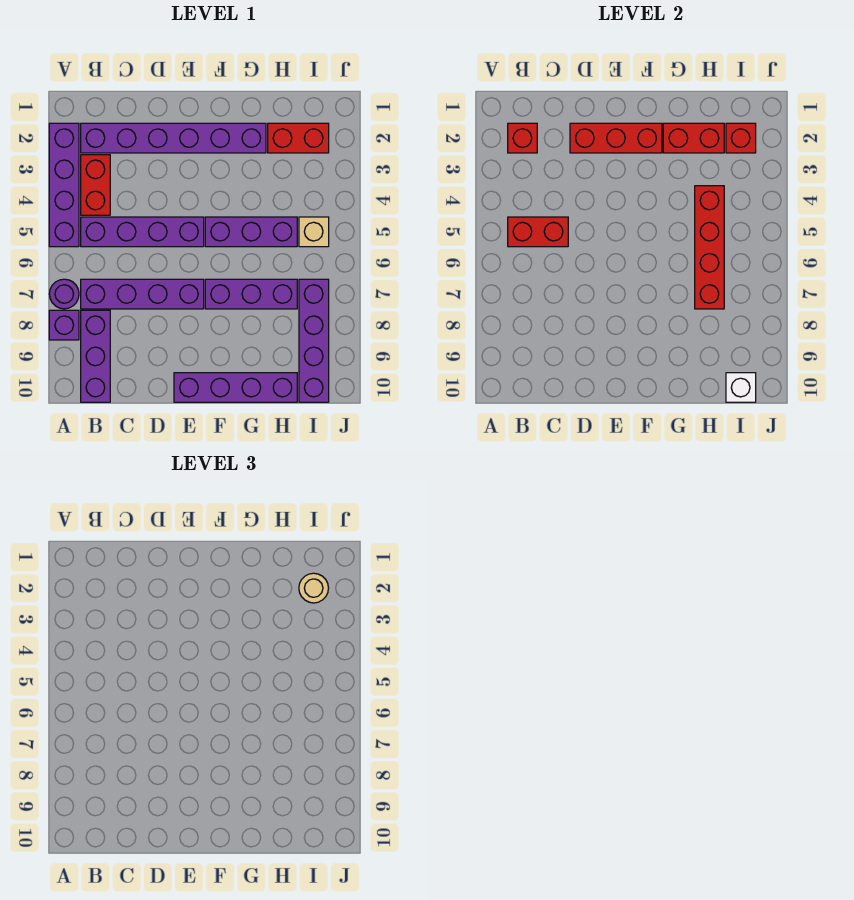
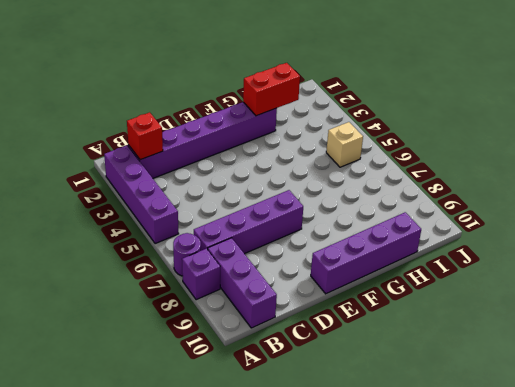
none -> red 1x2 brick [81,155,110,215]
none -> purple 1x4 brick [81,217,204,247]
none -> purple 1x3 brick [205,217,297,247]

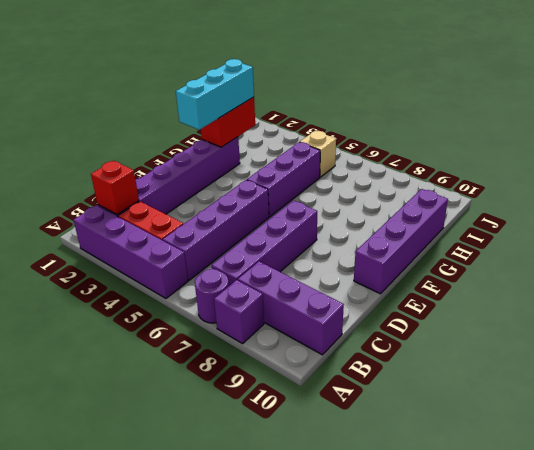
cyan 1x3 brick [176,59,254,130] -> none
none -> purple 1x3 brick [205,279,297,309]
none -> red 1x2 brick [268,123,329,153]
none -> purple 1x4 brick [299,279,329,402]

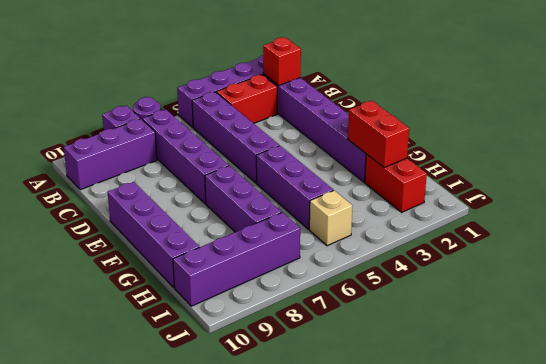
none -> red 1x2 brick [508,217,568,247]
none -> red 1x3 brick [570,123,662,153]
none -> red 1x4 brick [695,186,724,309]

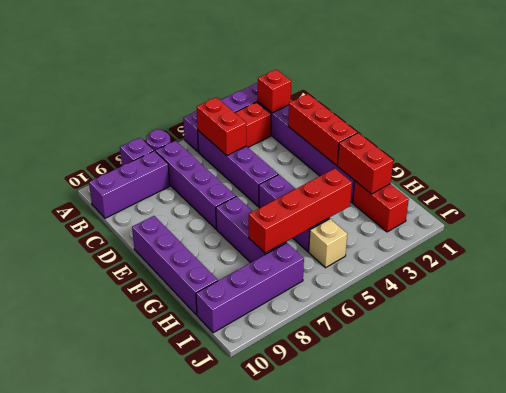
none -> red 1x1 brick [726,123,756,153]
none -> white 1x1 brick [726,373,756,402]
none -> tan 1x1 round brick [299,573,328,603]

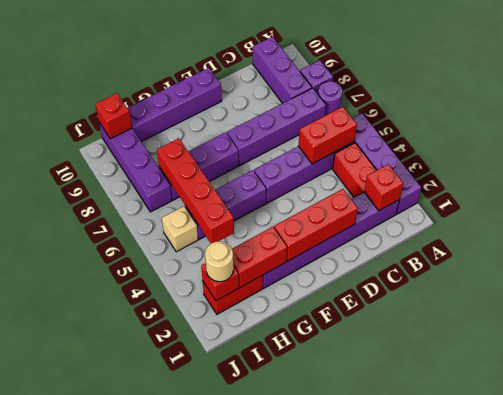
red 1x1 brick [95,93,132,139] -> white 1x1 brick [726,373,756,402]

